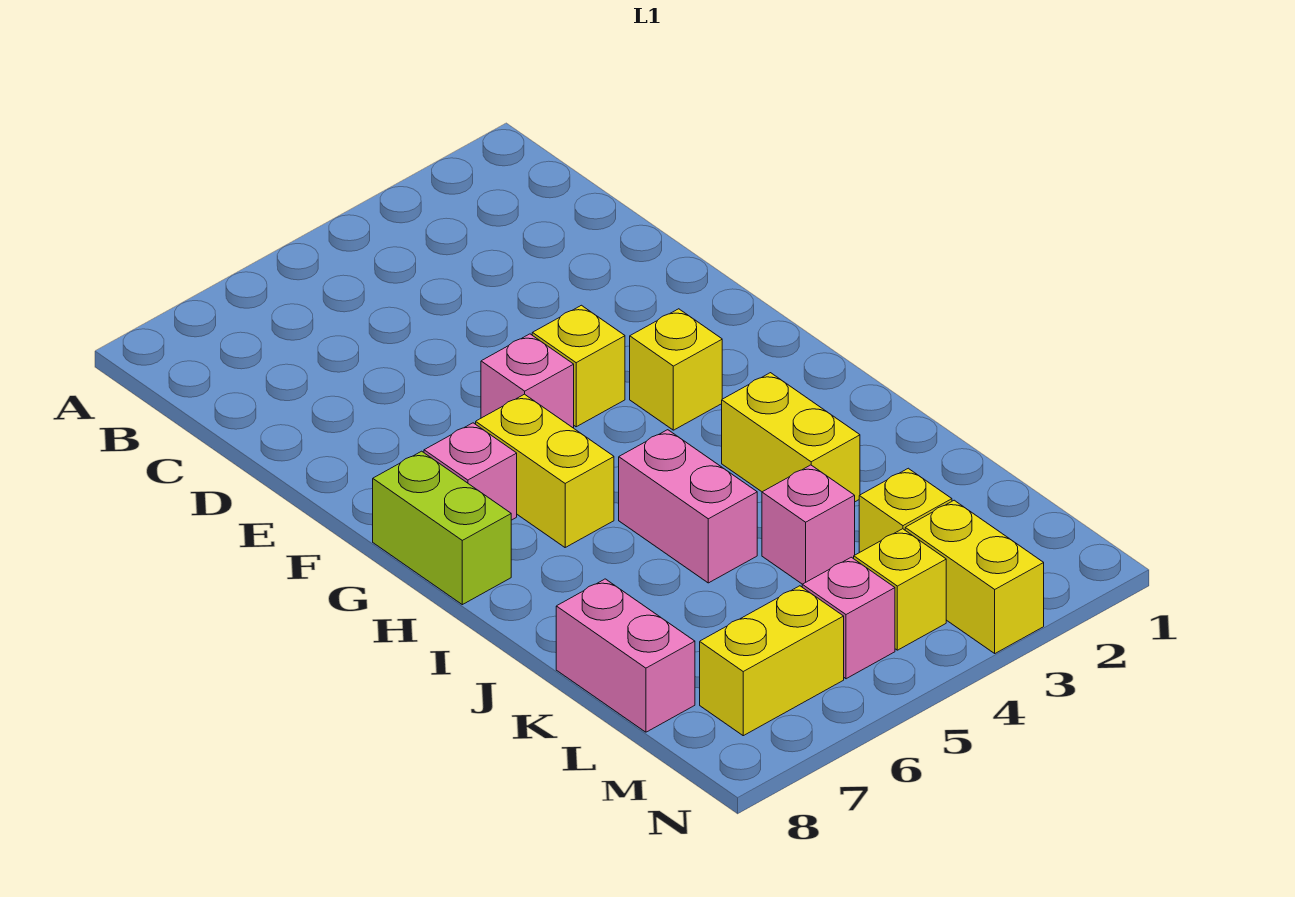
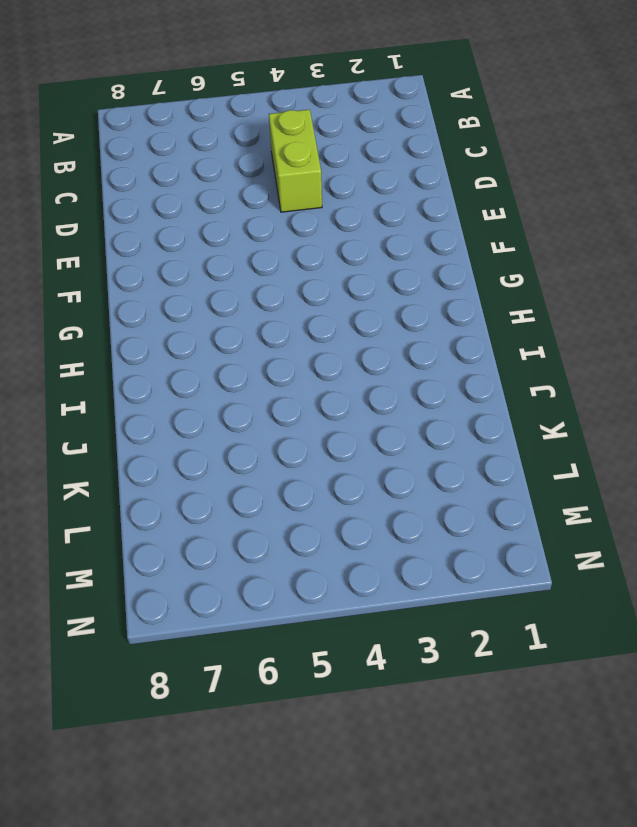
lime 1x2 brick [269,109,322,212] -> lime 1x2 brick moved to [373,451,511,605]
none -> yellow 1x1 brick [532,305,625,427]
none -> pink 1x1 brick [481,334,574,428]
none -> yellow 1x1 brick [630,309,722,430]

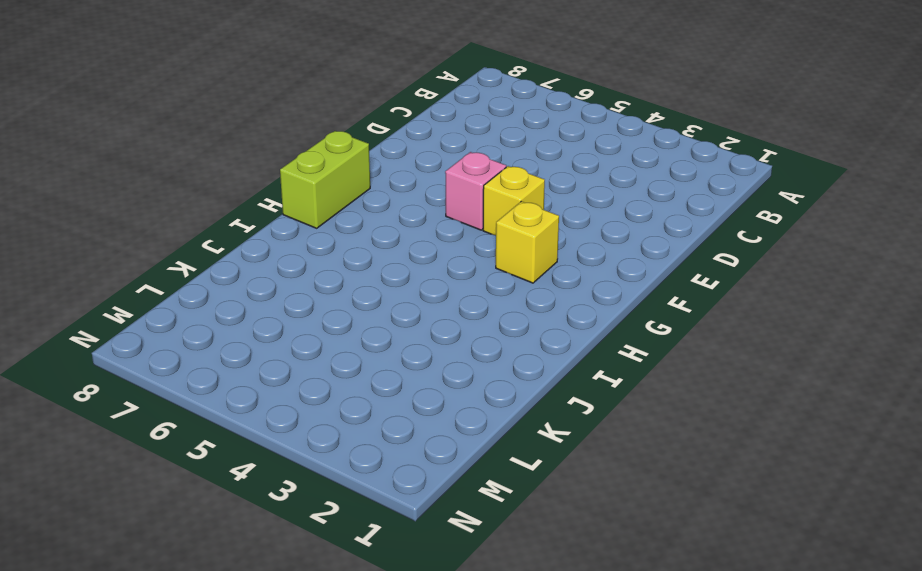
none -> yellow 1x2 brick [476,394,614,547]
none -> pink 1x1 brick [424,423,517,520]
none -> yellow 1x2 brick [722,373,860,502]

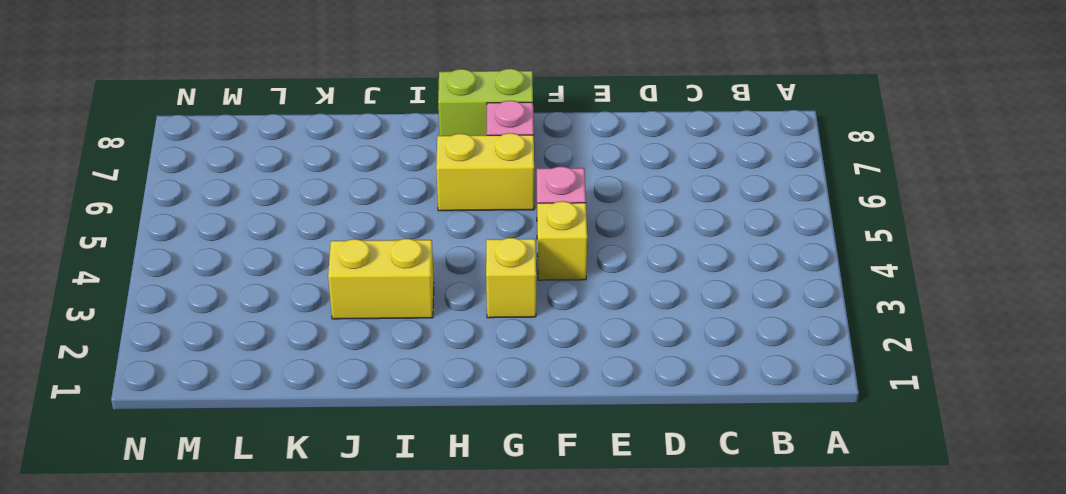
none -> pink 1x2 brick [619,430,757,583]
none -> pink 1x1 brick [762,465,855,584]
none -> pink 1x2 brick [556,579,695,732]

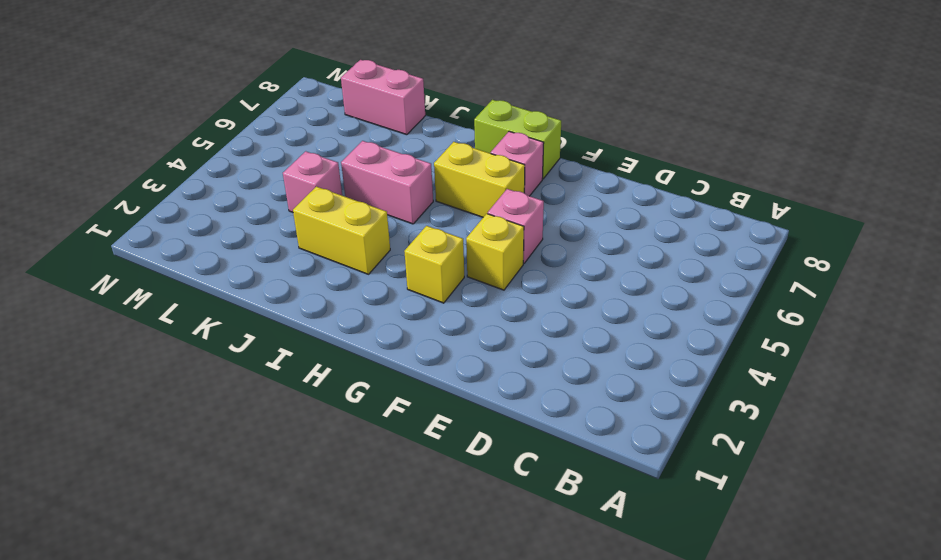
none -> yellow 1x1 brick [859,468,952,553]
none -> yellow 1x2 brick [905,500,1044,653]
none -> yellow 1x1 brick [854,529,946,650]

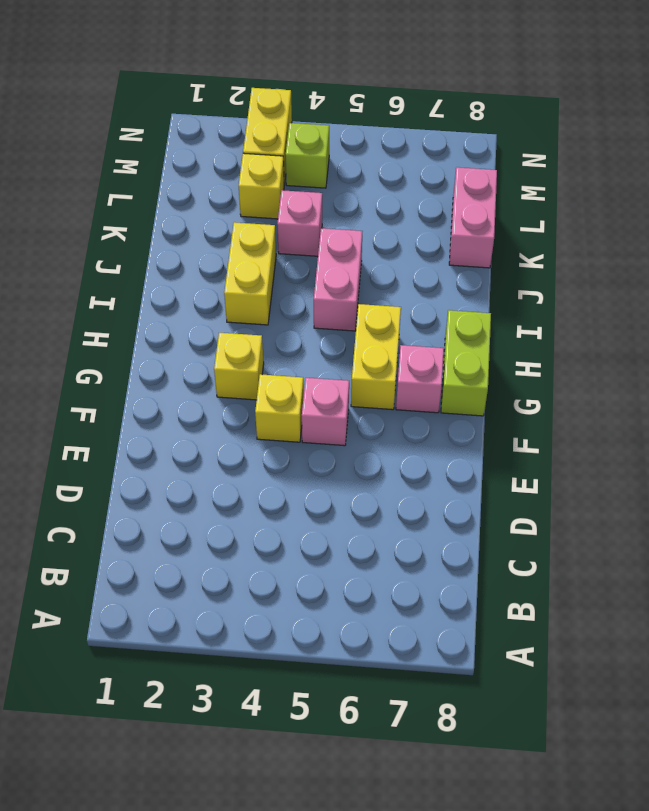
lime 1x1 brick [286,123,329,188] -> yellow 1x1 brick [854,529,946,650]
none -> pink 1x1 brick [802,557,895,679]
none -> yellow 1x2 brick [700,586,844,736]

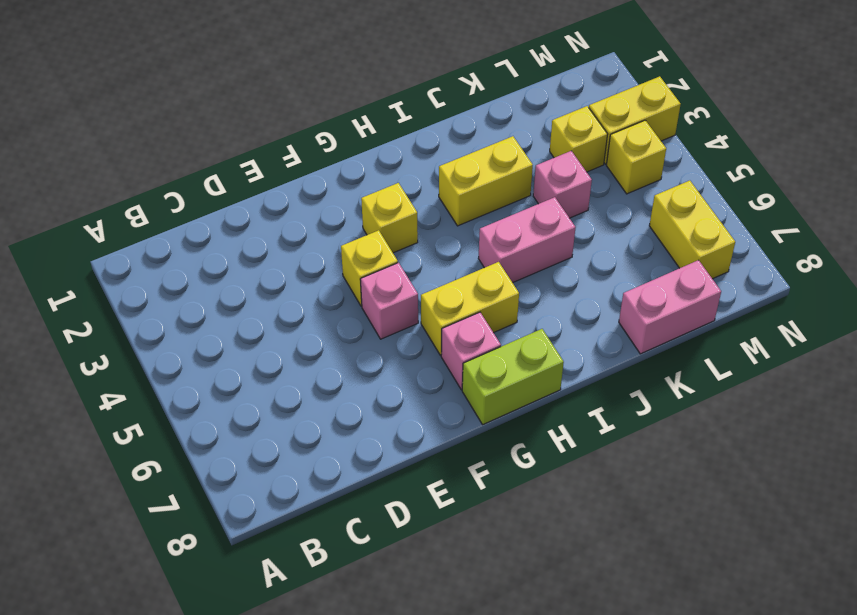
none -> pink 1x1 brick [802,557,895,679]

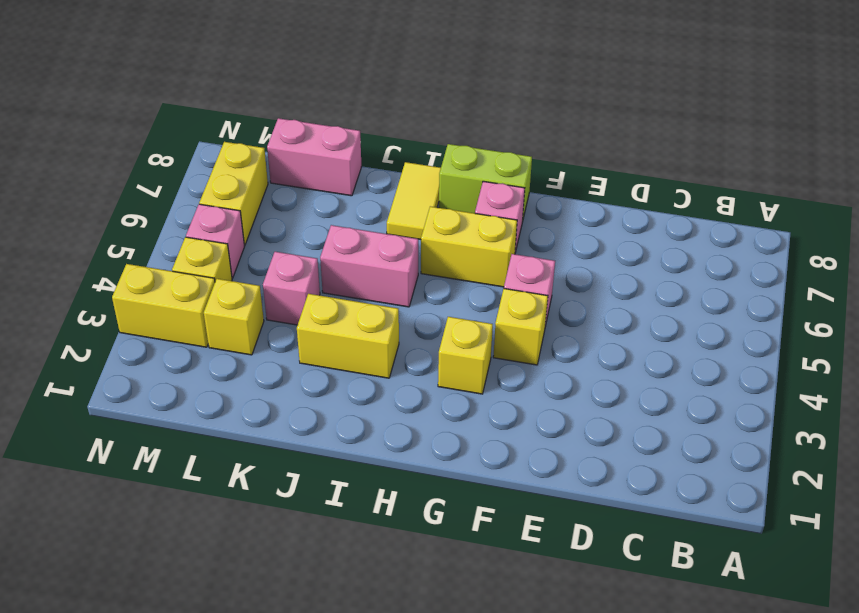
yellow 1x2 tile [387,162,441,239] -> none

